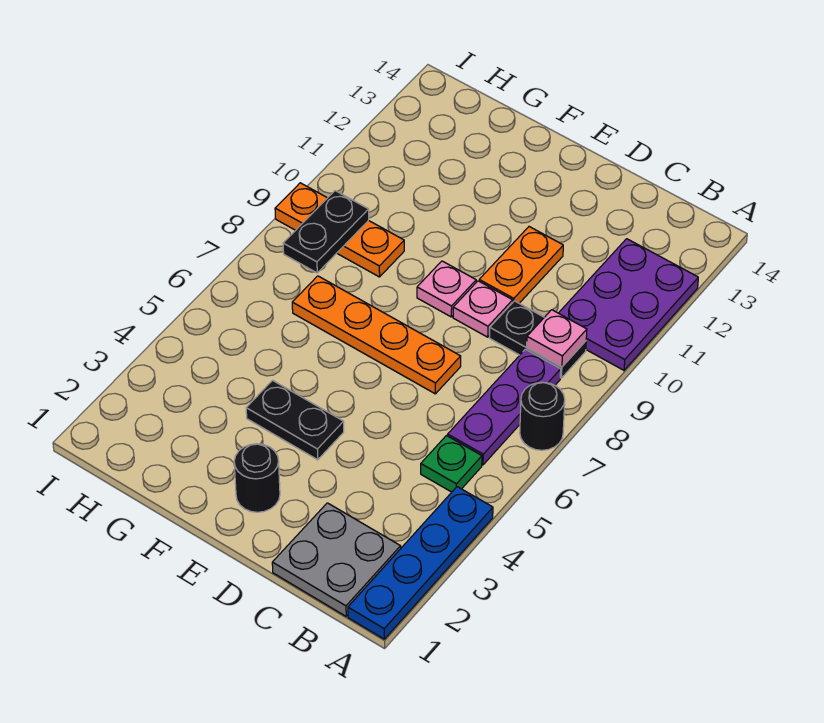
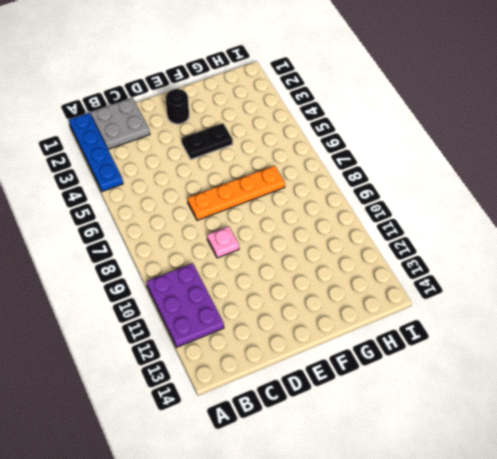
none -> black 1x1 round brick [520,382,565,450]
none -> green 1x1 plate [421,436,482,492]
none -> purple 1x3 plate [448,349,561,465]

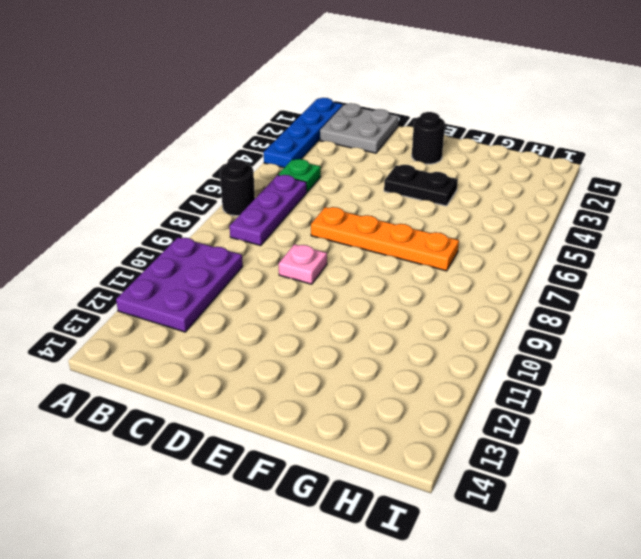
none -> black 1x2 plate [490,301,586,378]
none -> orange 1x2 plate [479,227,563,303]
none -> pink 1x1 plate [417,261,476,317]

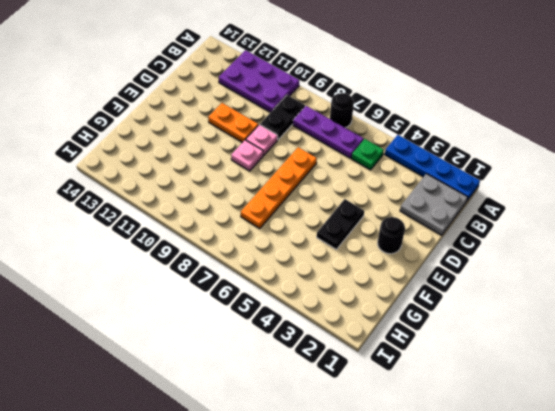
none -> orange 1x3 plate [275,183,404,277]
none -> pink 1x1 plate [527,310,587,367]
none -> black 1x2 plate [283,191,369,273]

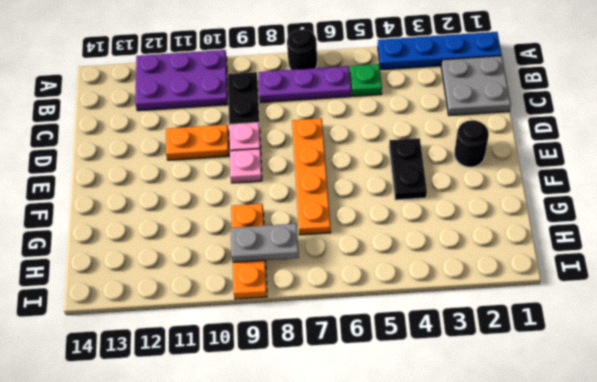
grey 1x2 plate [231,224,299,262] -> black 1x2 plate [283,191,369,273]
none -> pink 1x1 plate [527,310,587,367]

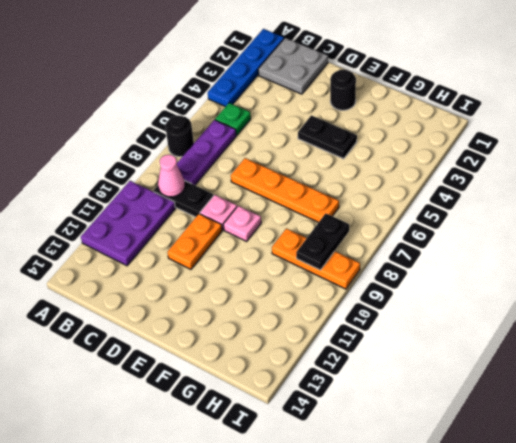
pink 1x1 cone [158,155,185,197] -> pink 1x1 plate [527,310,587,367]

